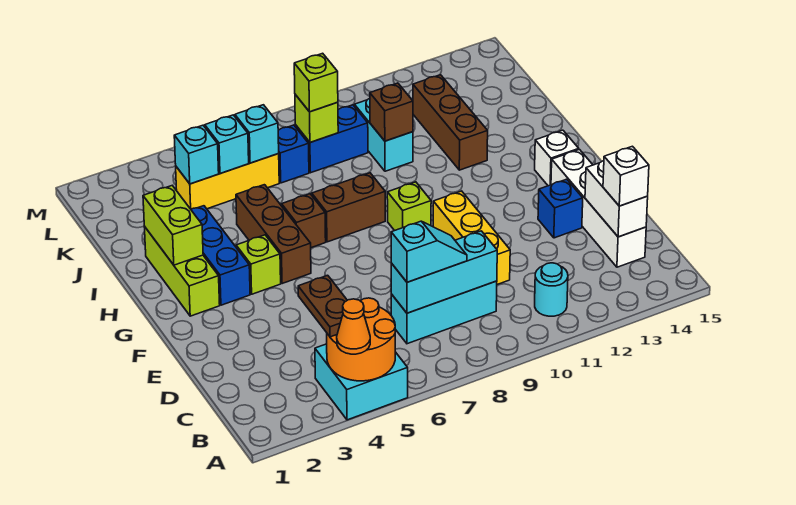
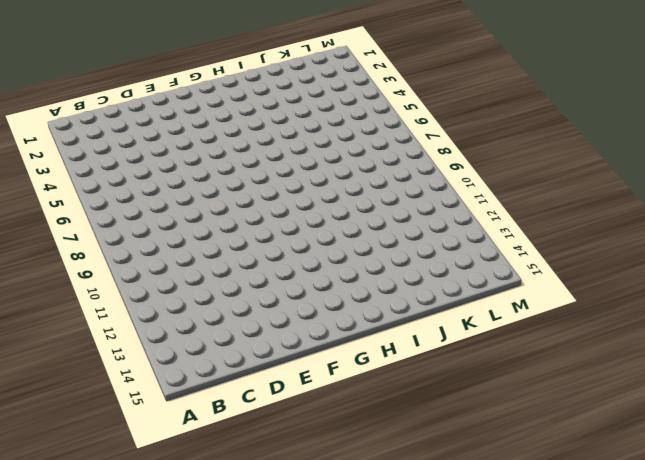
none -> cyan 2x2 brick [315,344,408,420]
none -> cyan 1x1 round brick [535,263,568,316]
none -> cyan 1x3 brick [391,281,497,344]
none -> white 1x4 brick [551,150,646,267]

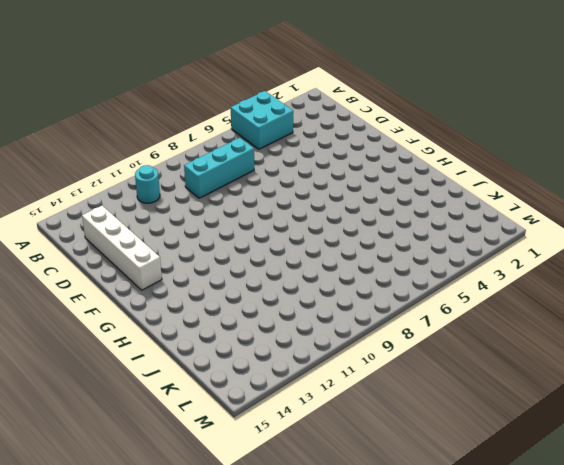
none -> yellow 1x3 brick [433,191,510,284]
none -> blue 1x1 brick [538,179,583,238]
none -> lime 1x3 brick [144,227,220,316]
none -> blue 1x3 brick [191,206,250,305]

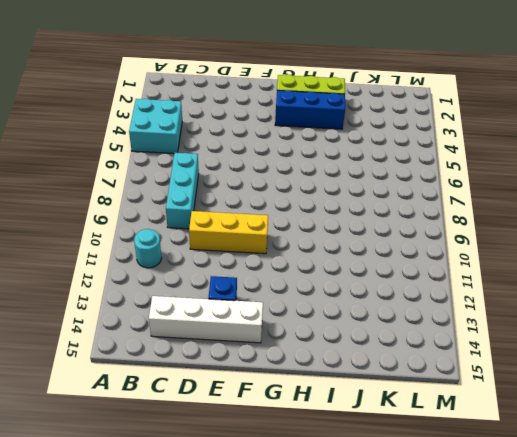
none -> lime 1x1 brick [236,235,281,294]
none -> brown 1x3 brick [236,185,311,284]
none -> lime 1x1 brick [387,182,431,231]
none -> white 1x1 brick [535,130,579,186]

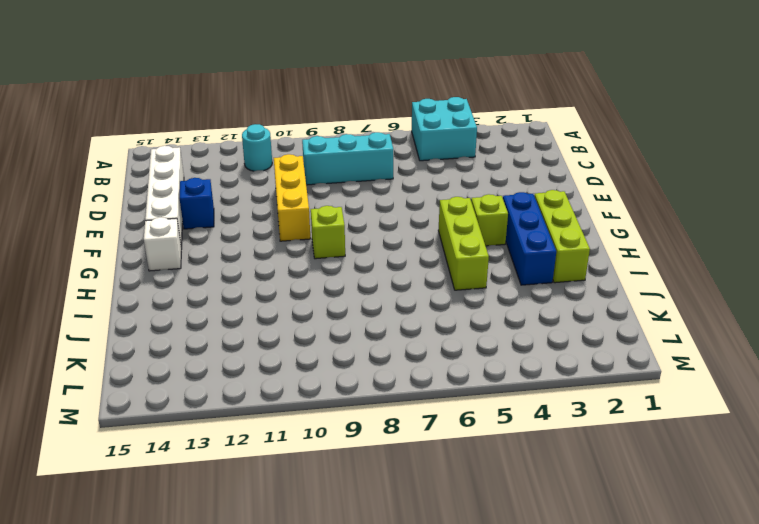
lime 1x3 brick [438,197,489,290] -> brown 1x3 brick [236,185,311,284]
none -> brown 1x1 brick [282,194,326,248]
none -> brown 1x2 brick [312,173,385,242]
none -> brown 1x3 brick [413,75,488,170]
none -> cyan 1x2 brick [354,98,413,171]

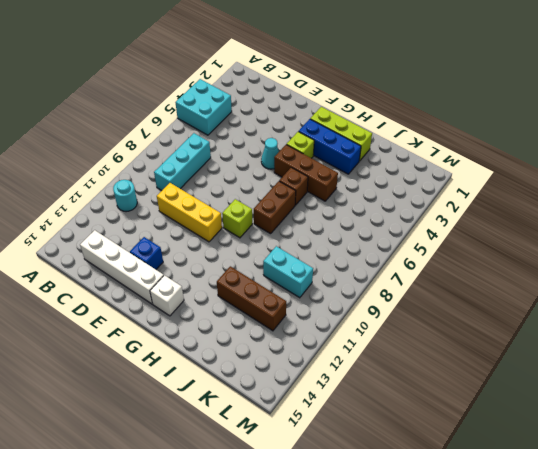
cyan 1x1 cone [261,138,279,169] -> none
none -> yellow 1x3 brick [176,154,279,209]
none -> blue 1x1 brick [278,125,309,183]
none -> blue 1x2 brick [295,105,368,173]
none -> orange 2x2 round brick [327,298,395,381]

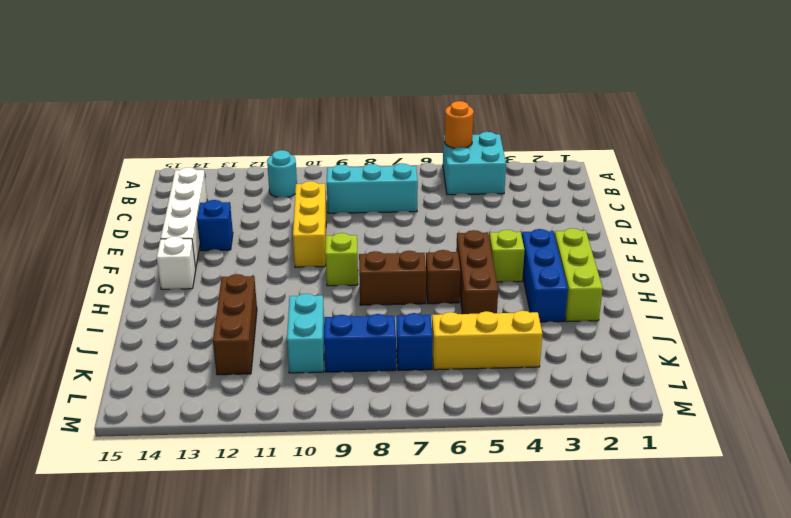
orange 1x1 round brick [445,101,474,148] -> orange 2x2 round brick [327,298,395,381]
none -> cyan 1x3 brick [391,231,497,313]
none -> white 1x2 brick [585,161,648,237]
none -> lime 1x2 brick [143,186,203,265]
none -> brown 1x1 brick [370,83,413,141]

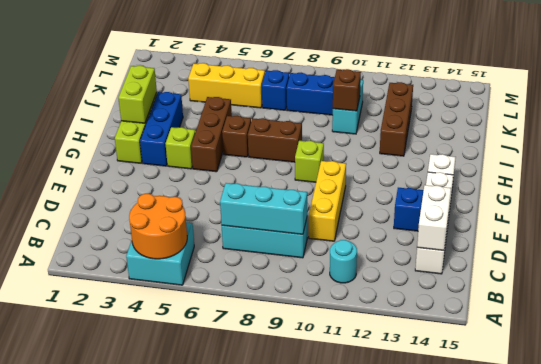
none -> cyan 1x1 brick [174,125,219,184]
none -> cyan 1x1 brick [205,115,249,174]
none -> cyan 1x1 brick [235,105,279,163]
none -> lime 1x1 brick [295,95,338,142]

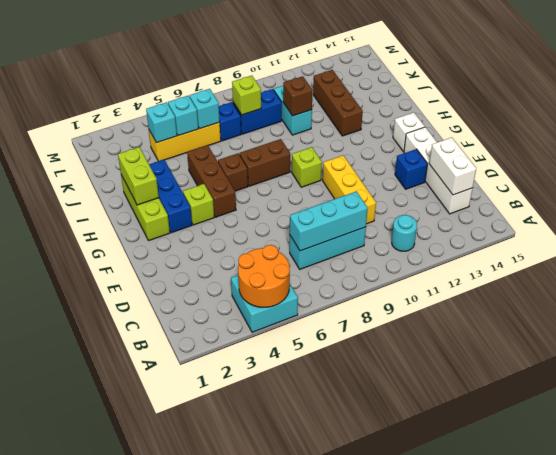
none -> orange 1x1 cone [337,299,370,354]
none -> brown 1x2 plate [298,275,347,337]
none -> cyan 1x2 slope [391,221,467,282]
none -> white 1x1 brick [603,146,649,206]

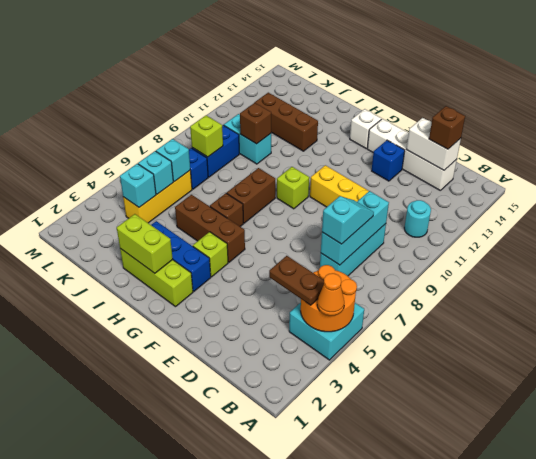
brown 1x1 brick [429,106,465,149] -> white 1x1 brick [603,146,649,206]
none -> lime 1x1 brick [294,53,338,112]

